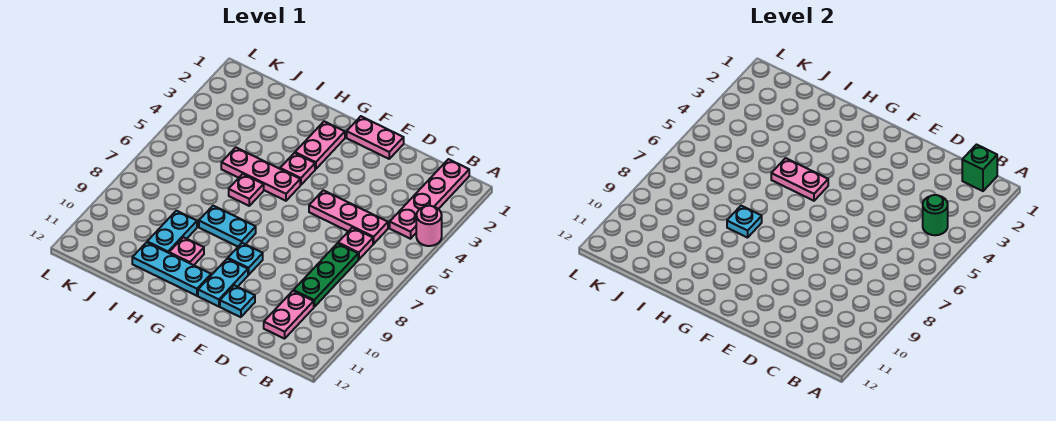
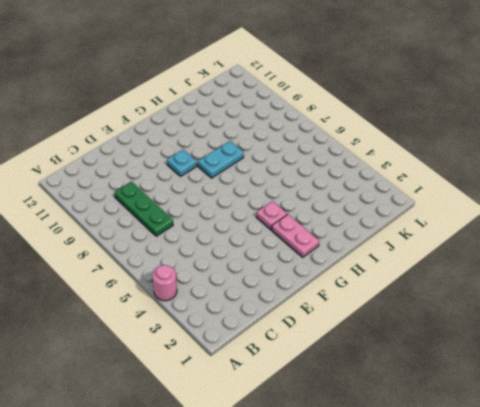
none -> pink 1x4 plate [390,159,469,239]
none -> pink 1x3 plate [309,190,388,244]
none -> pink 1x1 plate [338,228,373,260]

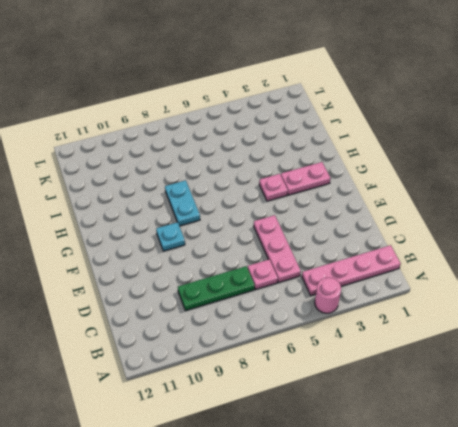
none -> pink 1x2 plate [264,291,314,339]
none -> pink 1x2 plate [347,116,404,159]
none -> cyan 1x1 plate [220,285,255,317]

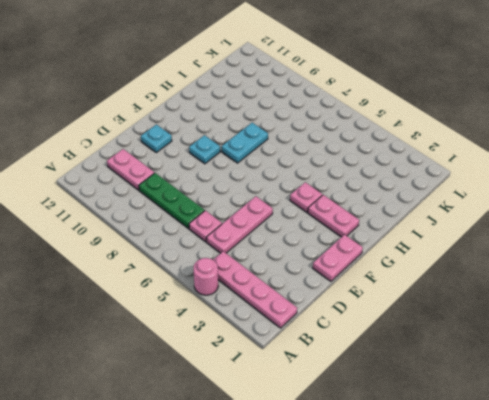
none -> cyan 1x2 plate [198,259,248,307]
none -> pink 1x3 plate [221,147,300,201]
none -> cyan 1x3 plate [132,242,211,296]

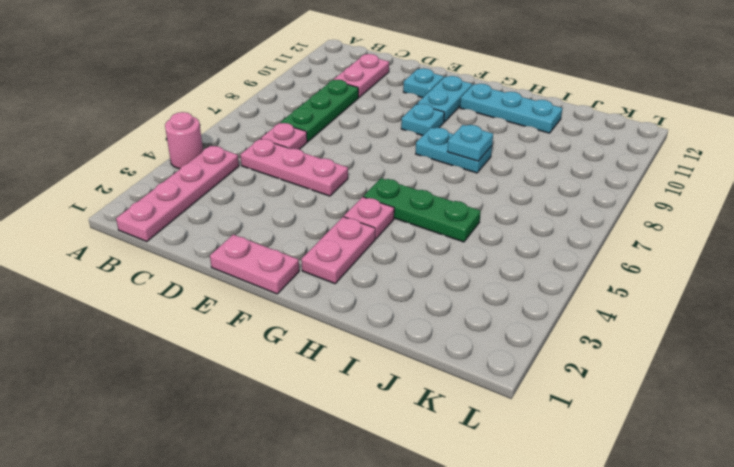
green 1x3 plate [363,178,481,242] -> pink 1x3 plate [221,147,300,201]
none -> pink 1x1 plate [229,174,264,206]
none -> pink 1x1 plate [169,237,204,265]
none -> cyan 1x2 plate [147,211,197,253]

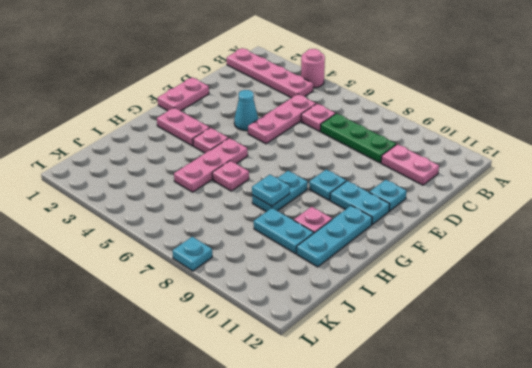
cyan 1x1 cone [234,90,258,131] -> none
cyan 1x1 plate [173,237,212,271] -> none
none -> green 1x1 brick [962,145,997,191]
none -> green 1x1 round brick [923,195,948,235]
none -> pink 1x2 plate [771,158,828,201]

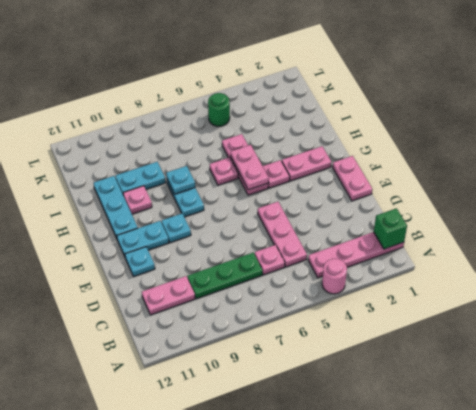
green 1x1 round brick [208,93,230,126] -> green 1x1 round brick moved to [923,195,948,235]

